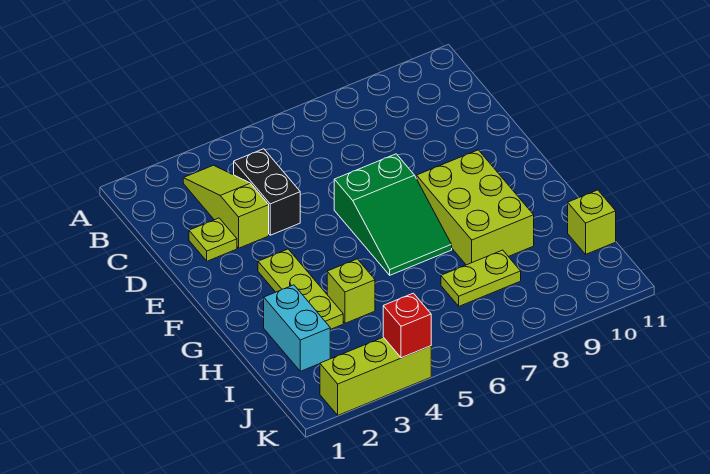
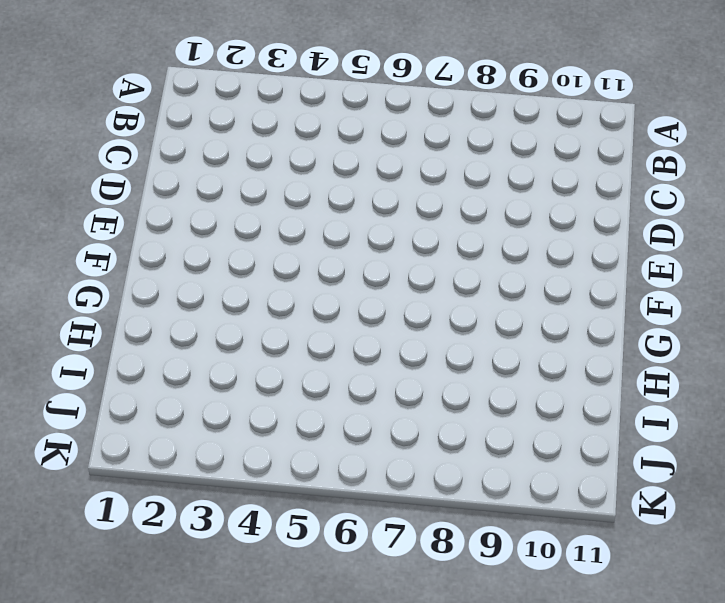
none -> lime 1x3 slope [183,165,269,248]
none -> black 1x2 brick [234,149,300,235]
none -> lime 1x1 plate [189,218,237,261]

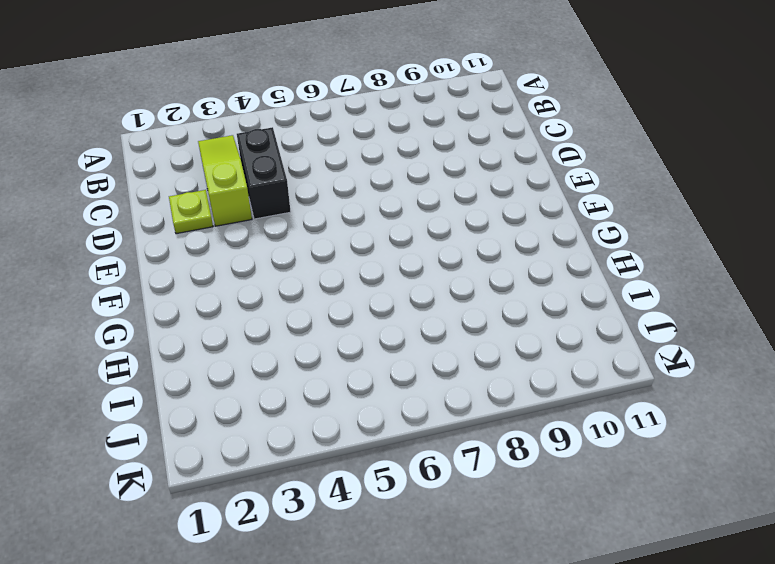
none -> green 2x3 slope [334,154,452,275]
none -> lime 1x3 plate [258,249,343,330]
none -> lime 2x3 brick [417,150,534,265]

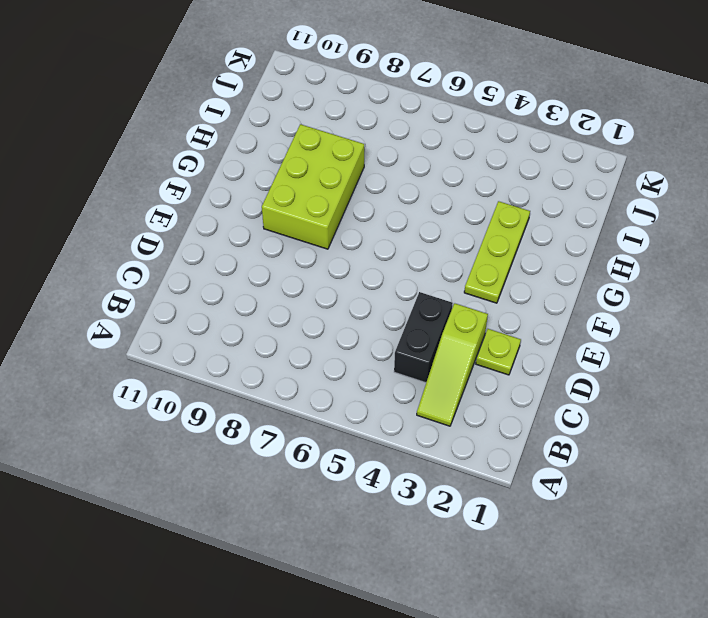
none -> green 2x3 slope [334,154,452,275]
none -> cyan 1x2 brick [264,285,330,371]
none -> lime 1x1 brick [327,259,375,323]

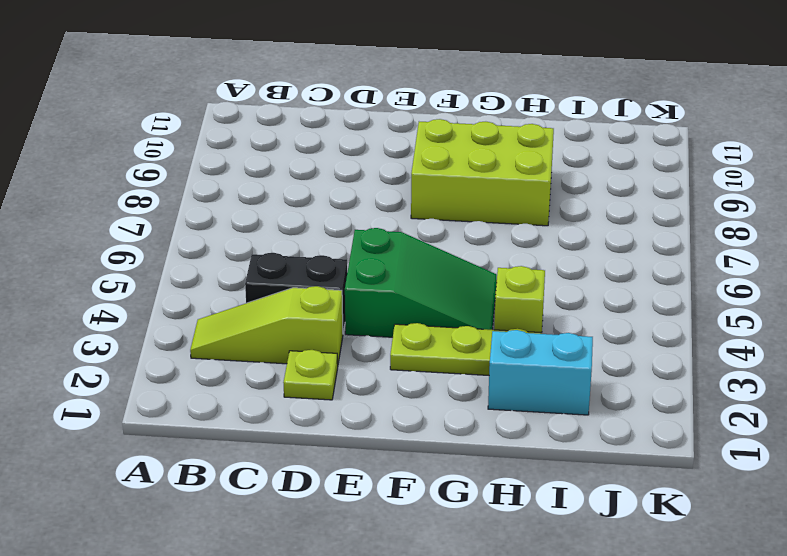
green 2x3 slope [345,228,497,337] -> green 2x3 slope moved to [334,154,452,275]
none -> lime 1x2 plate [441,250,521,306]
none -> lime 1x1 brick [568,190,616,254]
none -> lime 1x3 brick [320,337,431,415]

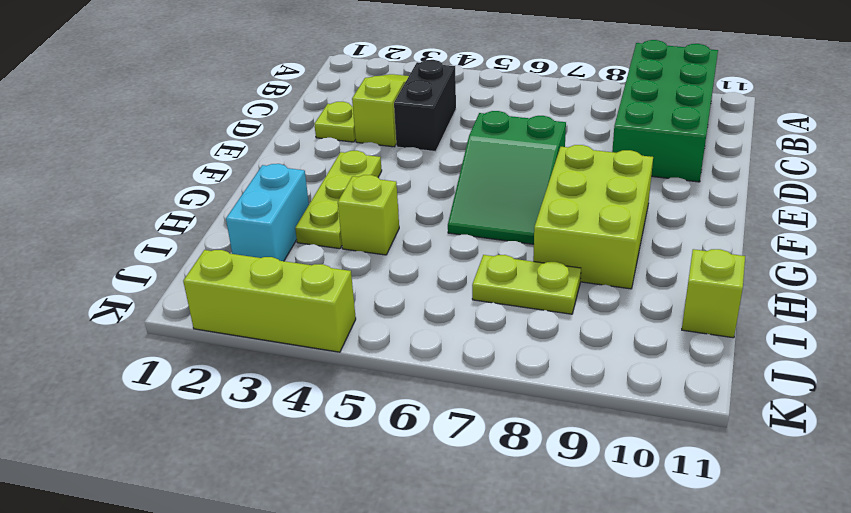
green 2x4 brick [612,40,718,182] -> none
none -> red 1x1 brick [383,293,431,358]

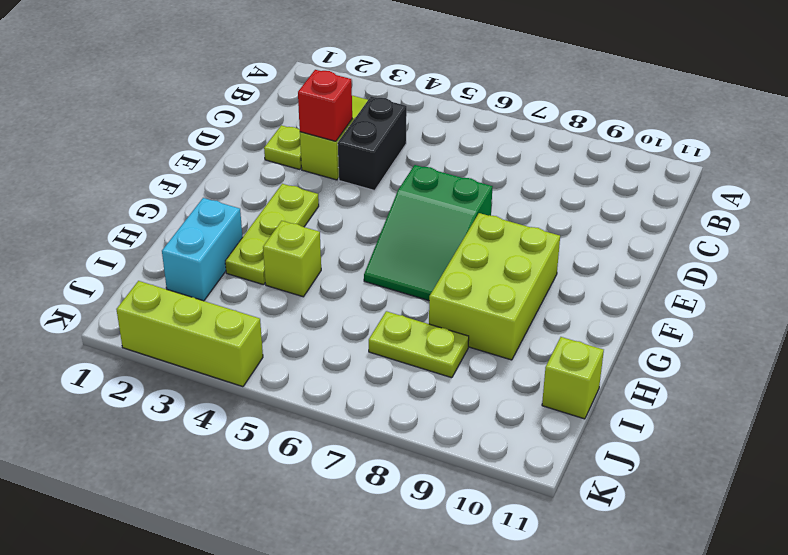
red 1x1 brick [298,70,353,141] -> red 1x1 brick moved to [383,293,431,358]

